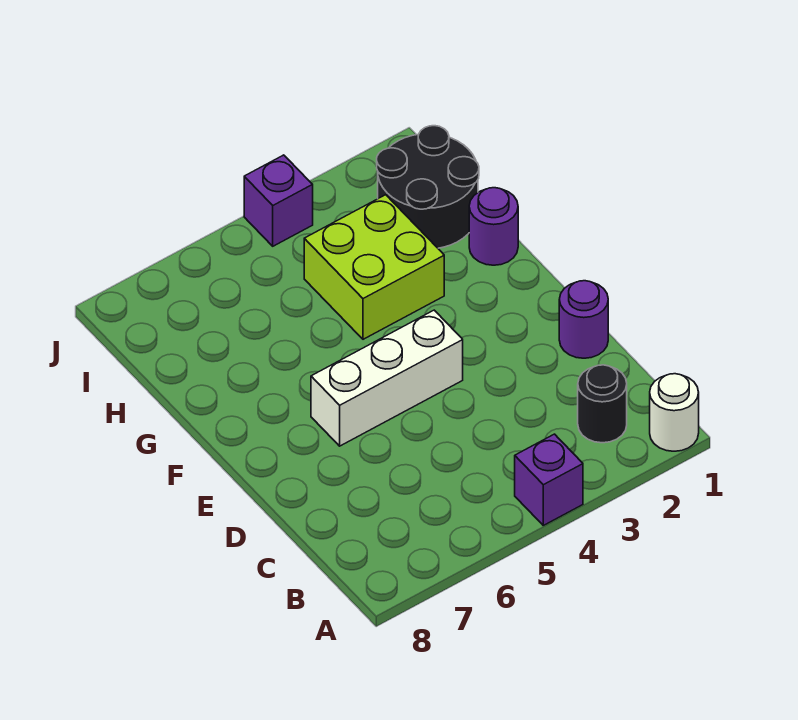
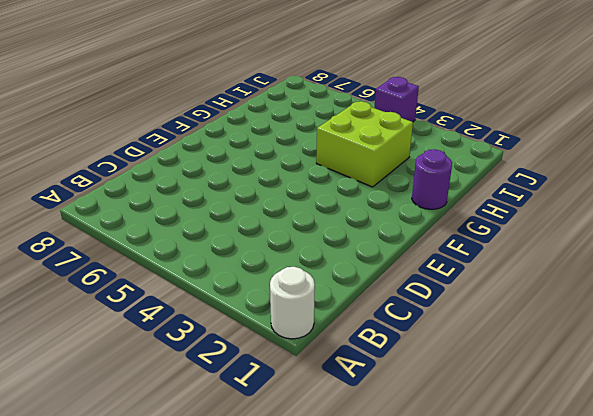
none -> purple 1x1 brick [515,434,583,525]
none -> black 1x1 round brick [578,365,627,443]

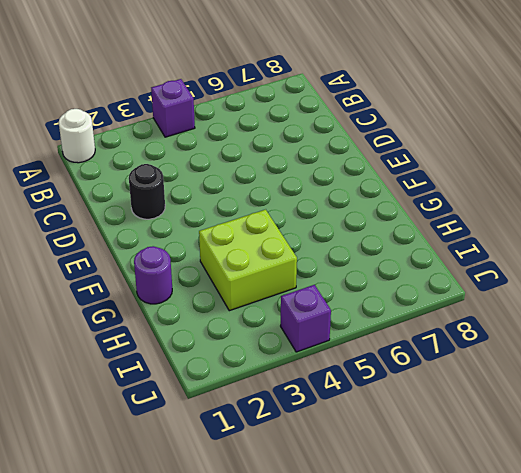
black 1x1 round brick [129,164,165,219] -> black 1x1 round brick moved to [578,365,627,443]
none -> purple 1x1 round brick [559,281,608,358]
none -> white 1x3 brick [311,310,463,446]

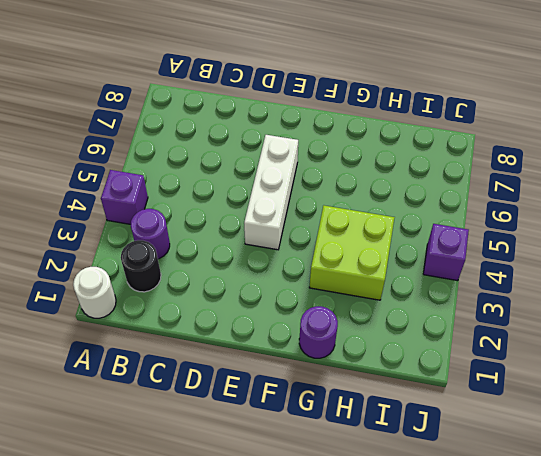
purple 1x1 round brick [131,209,170,259] -> purple 1x1 round brick moved to [559,281,608,358]
none -> black 2x2 round brick [377,126,479,248]

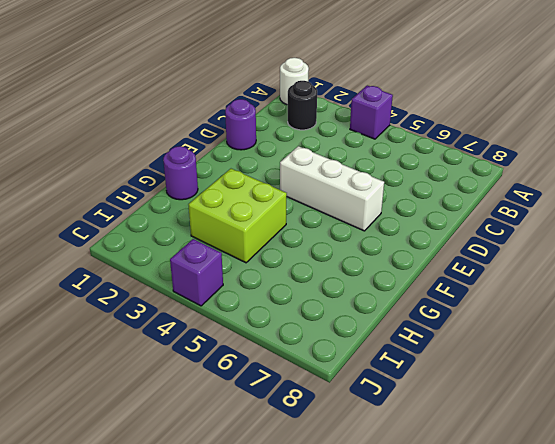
none -> black 2x2 round brick [377,126,479,248]

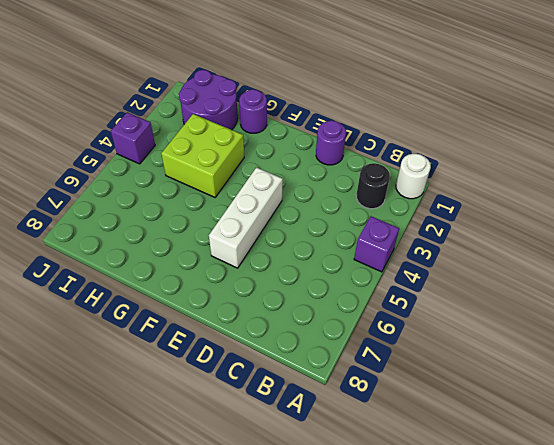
purple 2x2 round brick [179,70,238,130] -> black 2x2 round brick [377,126,479,248]

